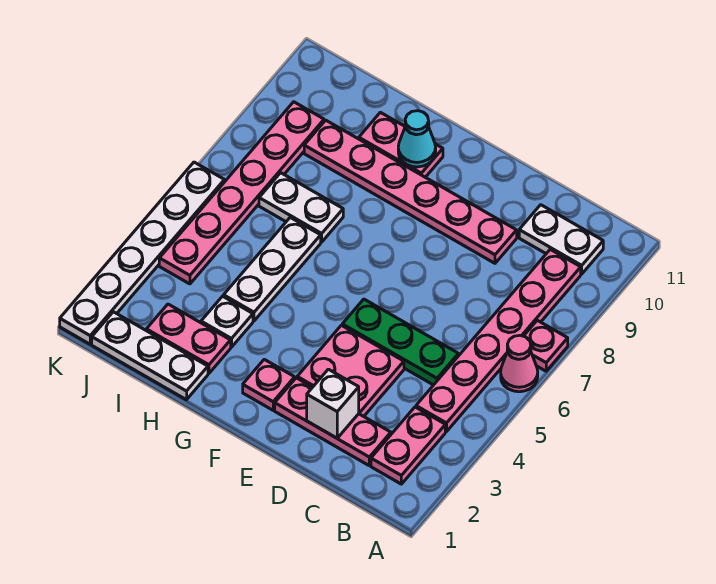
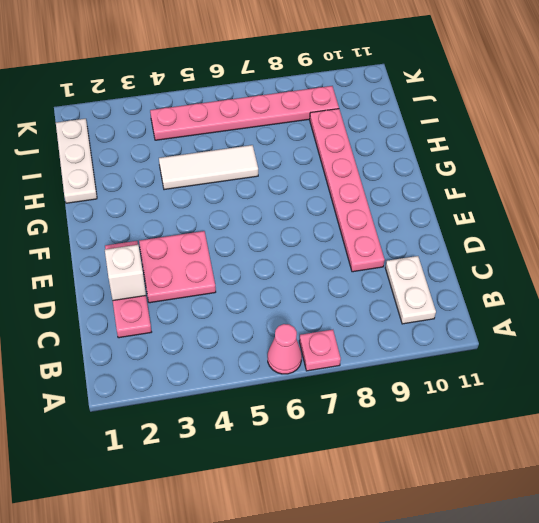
white 1x3 tile [159,145,258,190] -> white 1x3 plate [224,218,321,321]
none -> pink 1x2 plate [371,407,445,484]
none -> pink 1x6 plate [416,249,581,432]
none -> green 1x3 plate [342,299,458,385]

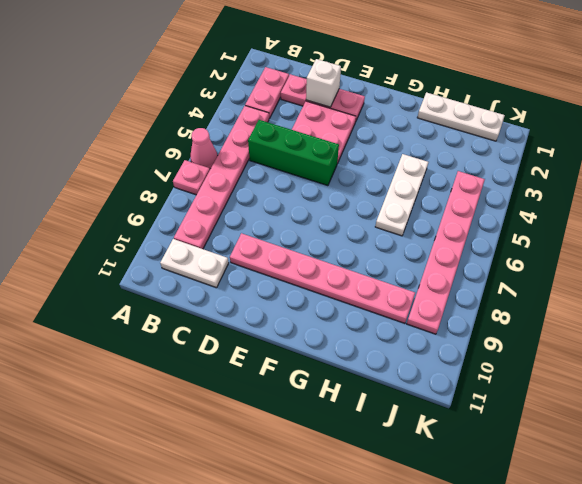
green 1x3 brick [248,120,339,186] -> green 1x3 plate [342,299,458,385]
none -> pink 1x1 plate [243,359,295,410]
none -> pink 1x2 plate [359,112,443,177]
none -> pink 1x2 plate [146,304,231,373]

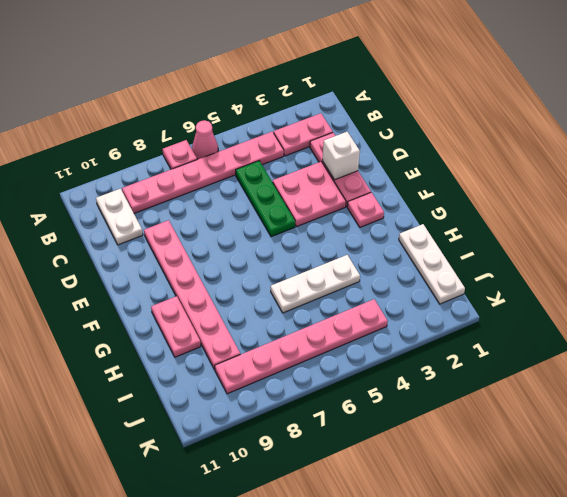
none -> pink 1x2 plate [146,304,231,373]
none -> white 1x1 plate [201,296,253,347]
none -> white 1x2 plate [259,173,343,242]

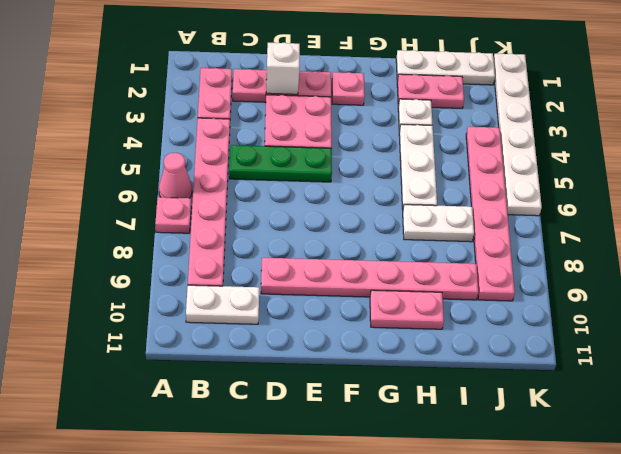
none -> cyan 1x1 cone [398,111,436,167]

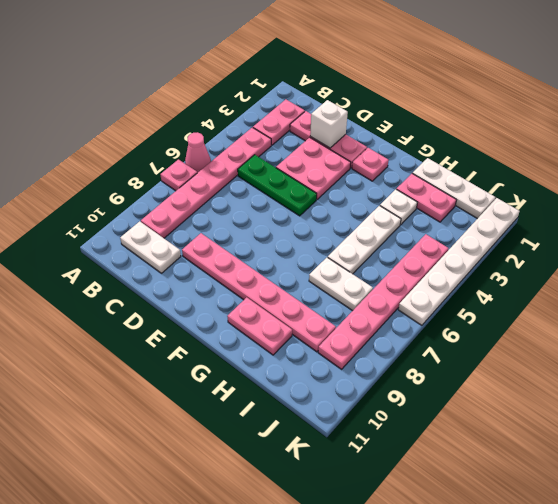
none -> cyan 1x1 cone [398,111,436,167]

